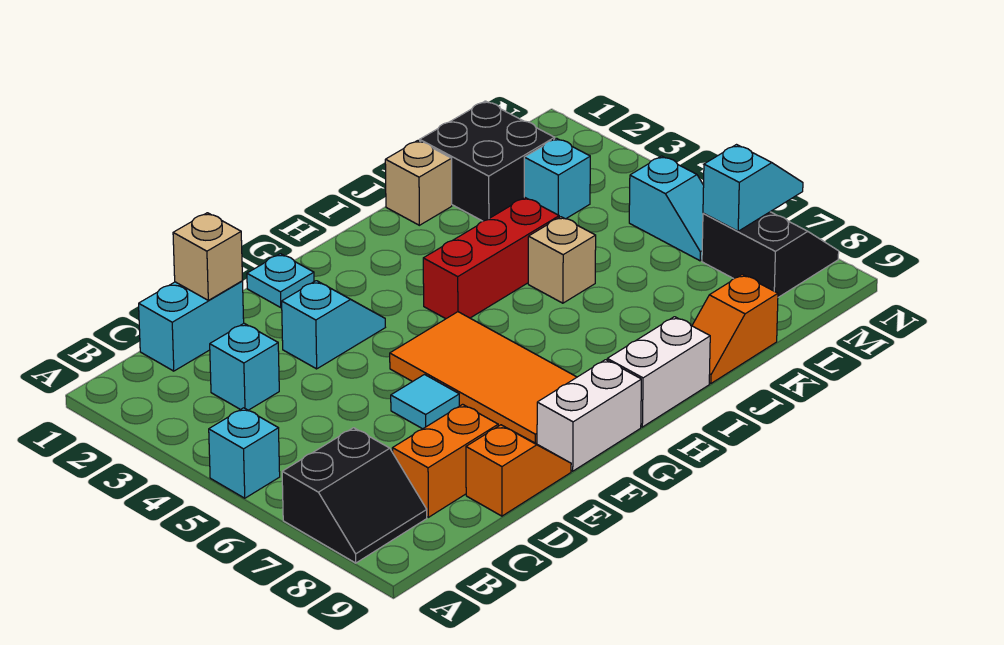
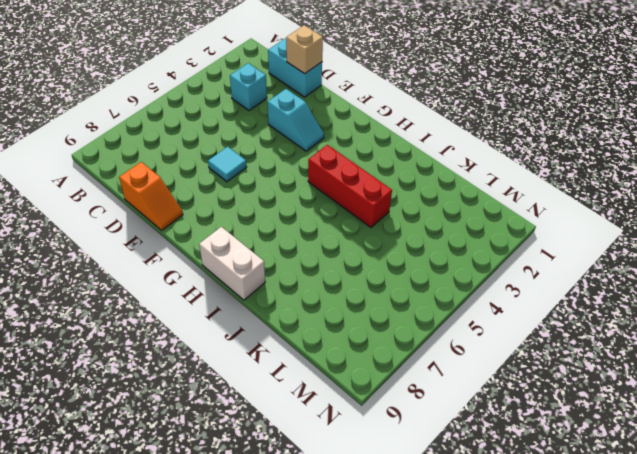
none -> cyan 1x1 brick [209,408,280,498]
none -> black 2x2 slope [282,428,427,563]
none -> orange 1x2 brick [392,404,498,517]

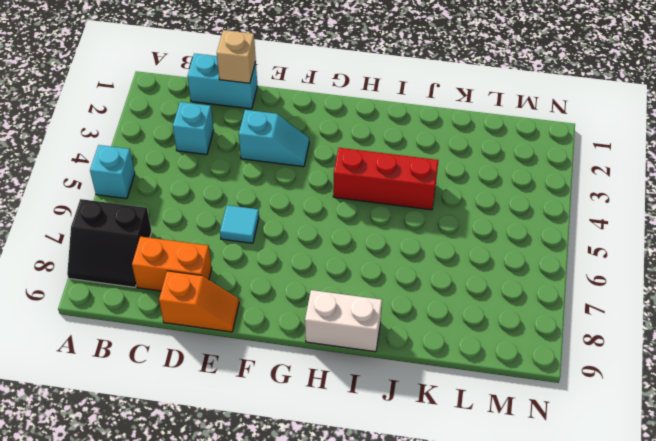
none -> cyan 1x1 plate [247,254,314,308]
none -> orange 2x4 tile [390,312,577,444]
none -> white 1x2 brick [537,360,641,471]

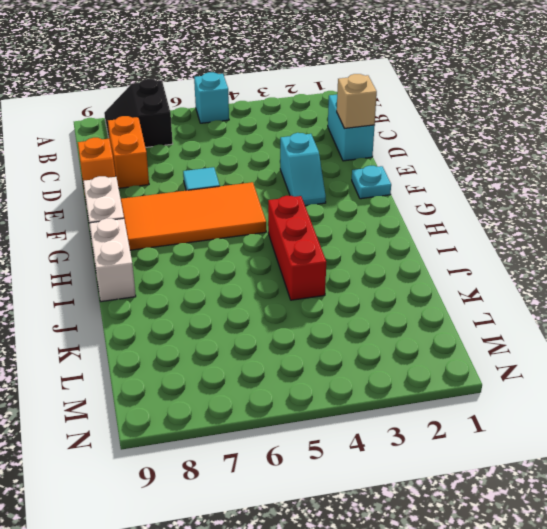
none -> cyan 1x1 brick [210,323,279,410]
none -> tan 1x1 brick [385,141,452,225]
none -> tan 1x1 brick [528,217,596,303]

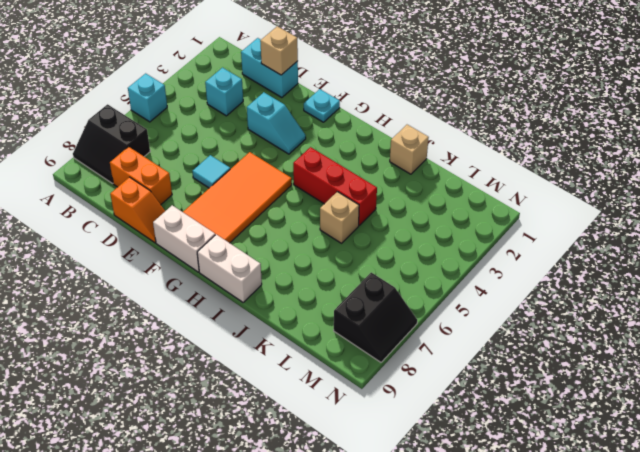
none -> orange 1x2 slope [692,274,778,384]
none -> black 2x2 brick [420,101,555,221]
none -> cyan 1x1 brick [524,138,590,219]

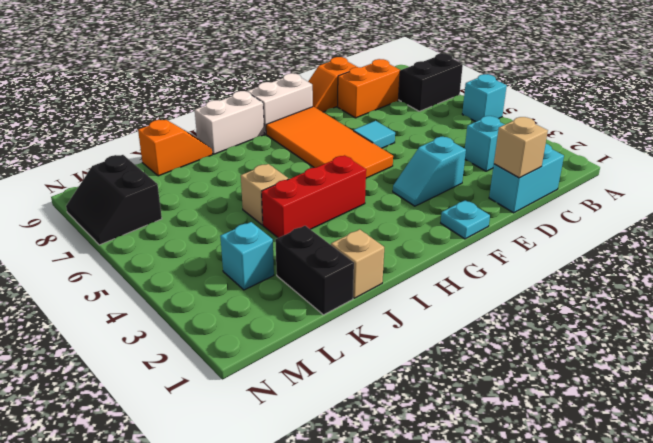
black 1x2 brick [275,226,354,315] -> black 2x2 brick [420,101,555,221]
none -> cyan 1x2 slope [629,156,704,261]
none -> cyan 1x2 slope [703,145,803,231]

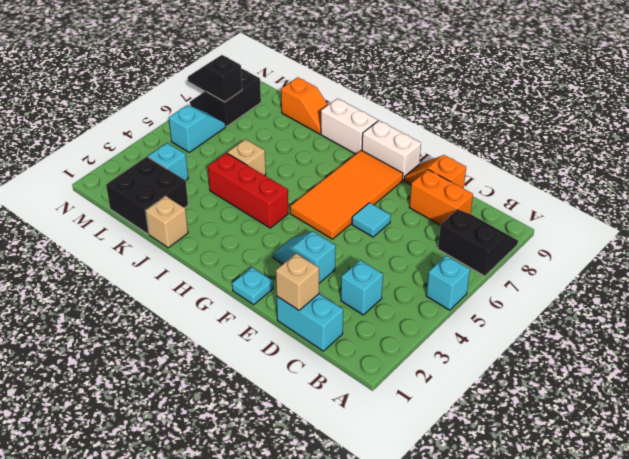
black 1x2 slope [188,55,242,102] -> cyan 1x2 slope [703,145,803,231]

